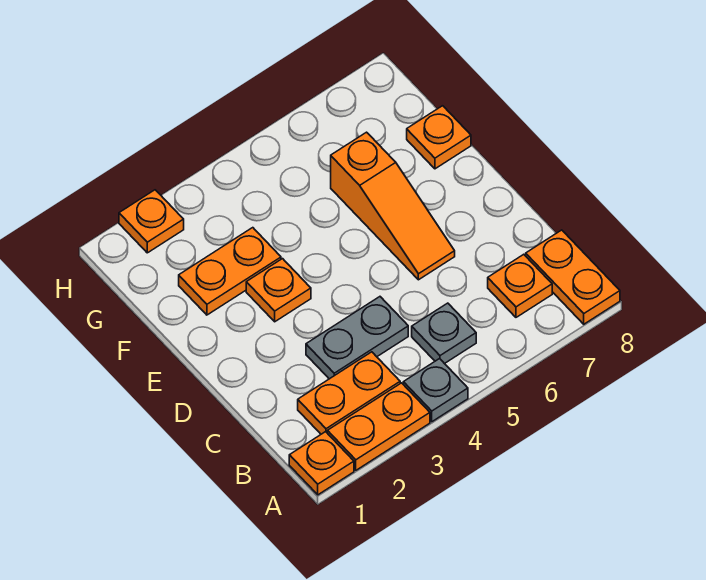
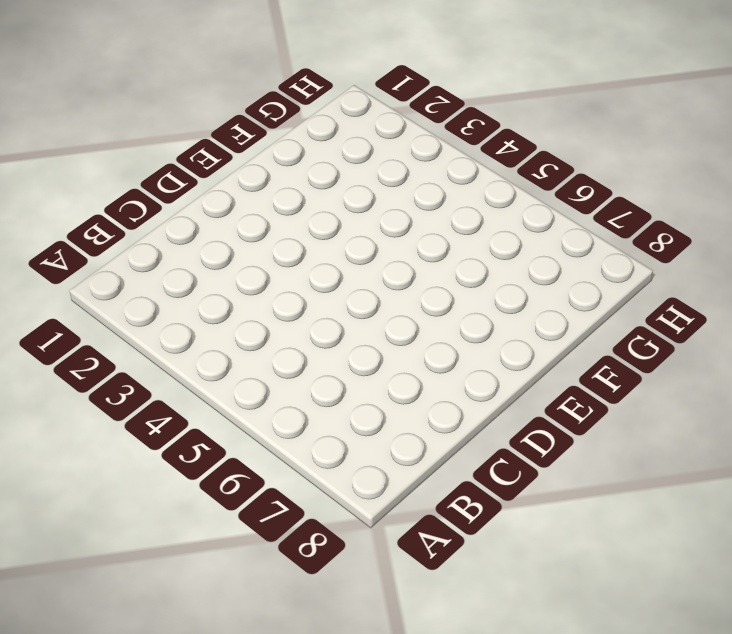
none -> orange 1x1 plate [289,432,354,495]
none -> orange 1x2 plate [327,383,430,470]
none -> grey 1x1 plate [403,359,468,422]

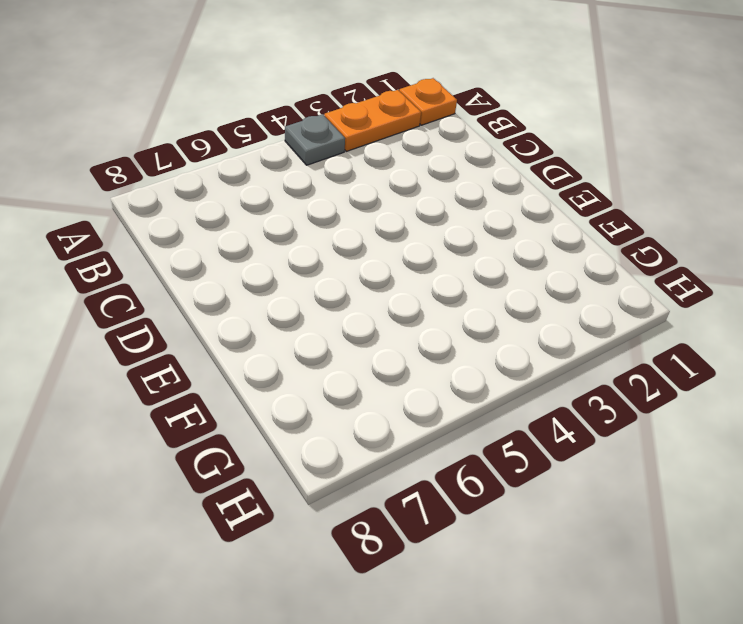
none -> orange 1x2 plate [526,230,620,324]
none -> orange 1x2 plate [298,352,400,434]
none -> grey 1x1 plate [412,303,476,364]

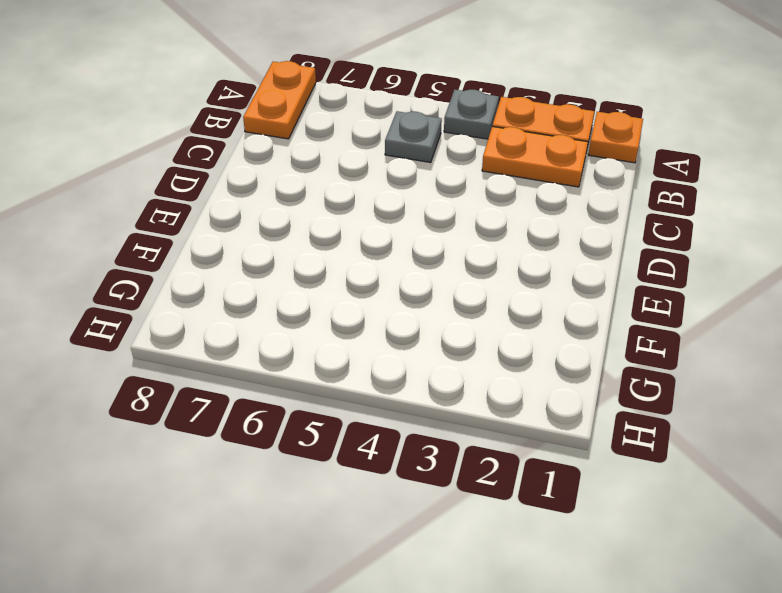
none -> orange 1x1 plate [488,254,552,317]
none -> grey 1x2 plate [306,297,408,379]
none -> orange 1x3 slope [331,132,455,280]

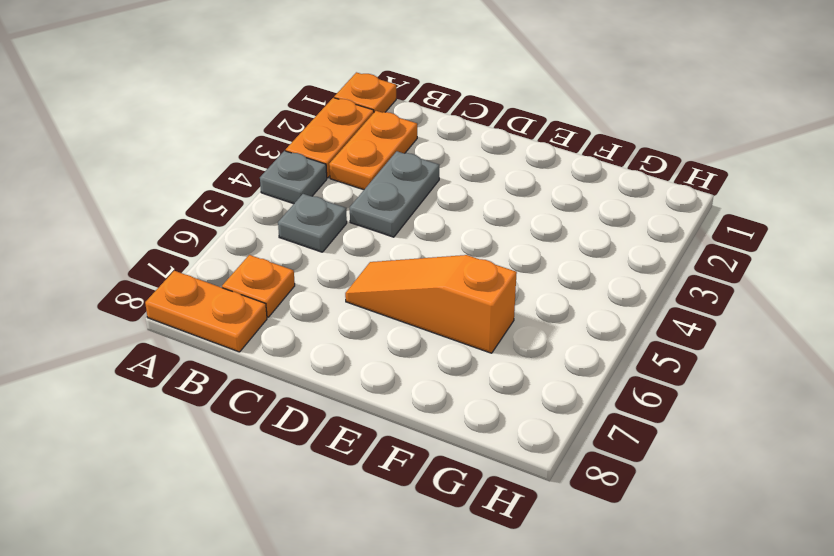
none -> orange 1x1 plate [246,259,311,322]
none -> orange 1x2 plate [179,228,281,315]
none -> orange 1x1 plate [407,106,471,169]

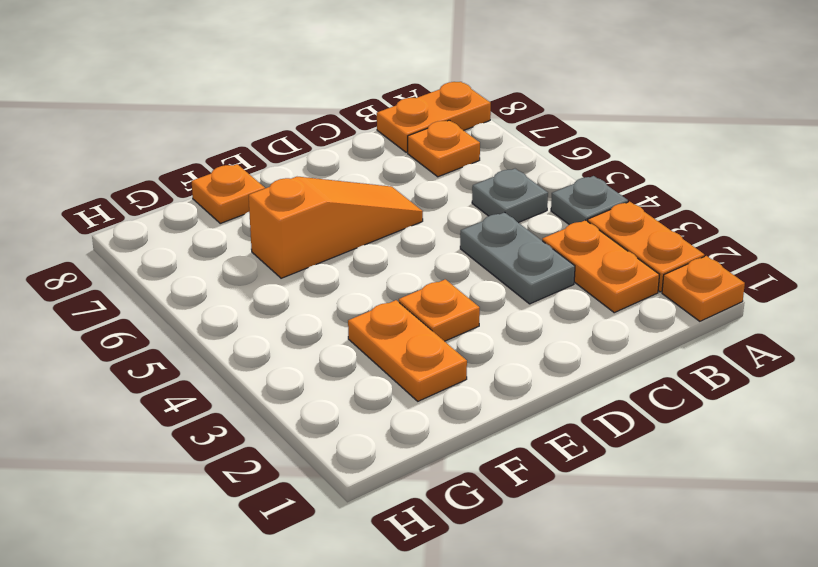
none -> orange 1x1 plate [119,190,184,253]

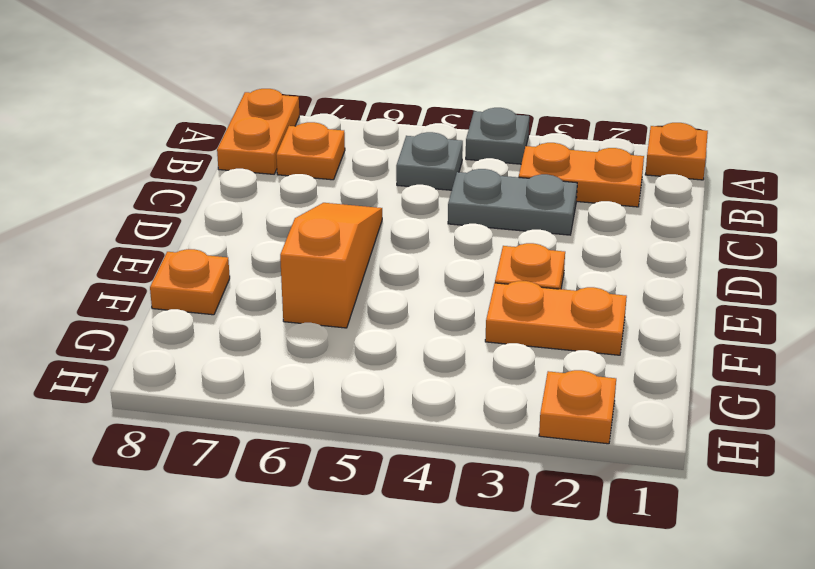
none -> orange 1x2 plate [327,383,430,470]

